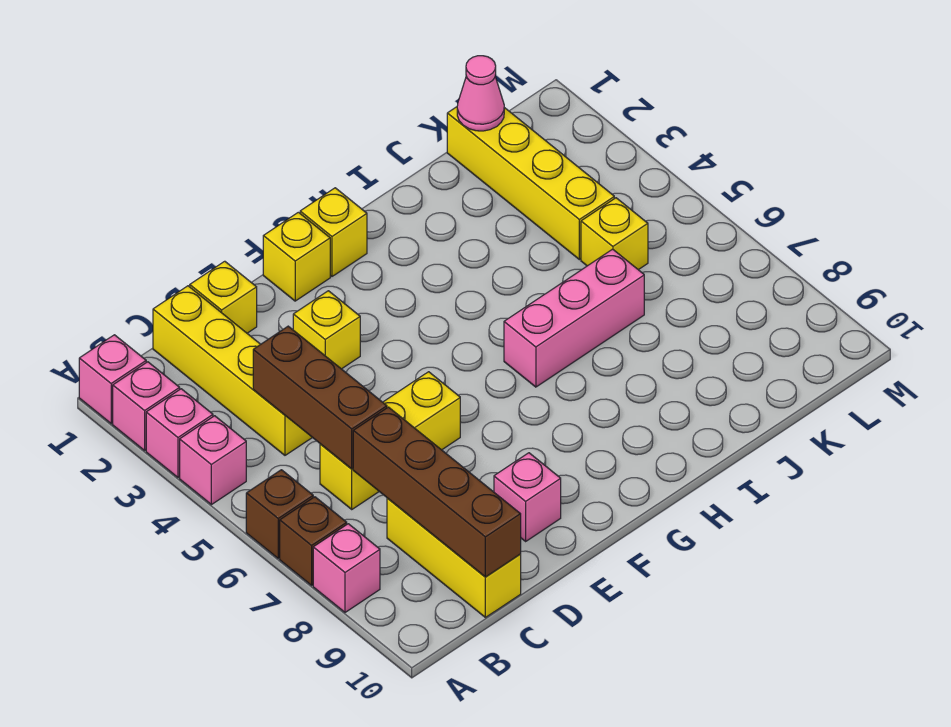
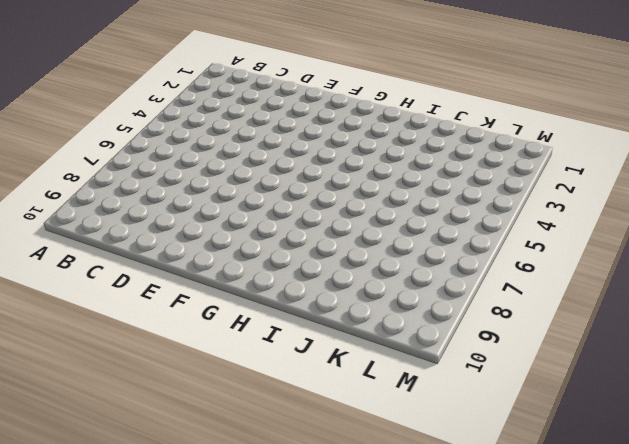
none -> pink 1x1 brick [79,335,146,424]
none -> pink 1x1 brick [113,362,180,450]
none -> pink 1x1 brick [146,389,213,477]

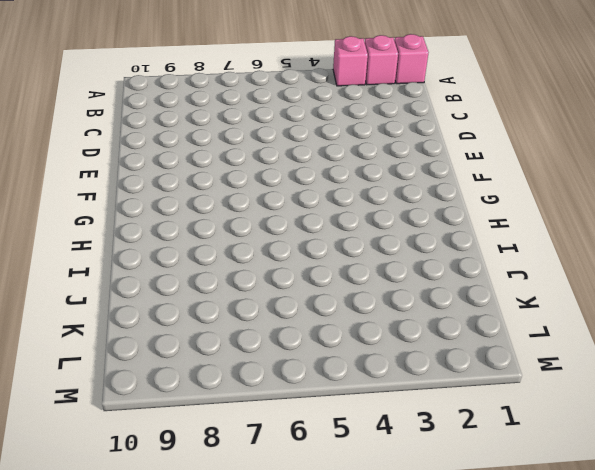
none -> pink 1x1 brick [180,416,246,505]
none -> brown 1x1 brick [246,470,313,558]
none -> brown 1x1 brick [280,497,347,585]

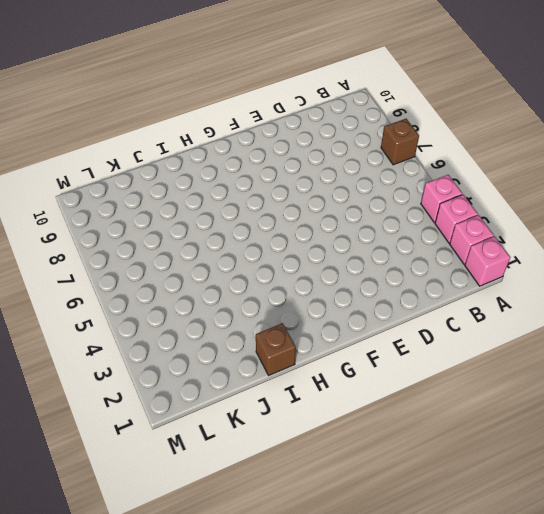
brown 1x1 brick [256,323,296,375] -> brown 1x1 brick moved to [246,470,313,558]
none -> pink 1x1 brick [313,524,380,612]
none -> yellow 1x4 brick [153,286,312,455]
none -> yellow 1x3 brick [320,372,460,509]

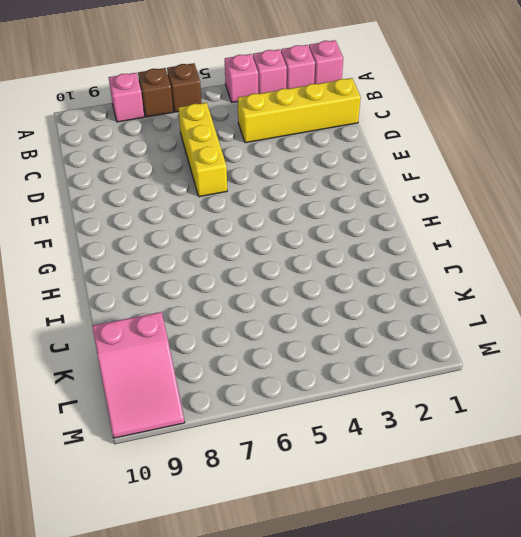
pink 2x3 slope [92,312,185,438] -> none
none -> yellow 1x3 brick [387,498,521,617]
none -> yellow 1x1 brick [190,261,257,333]
none -> yellow 1x1 brick [293,291,360,369]

